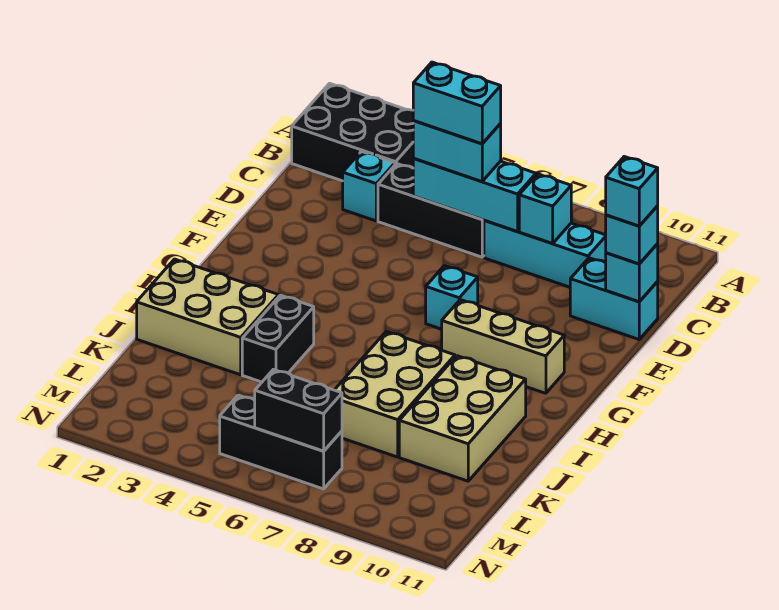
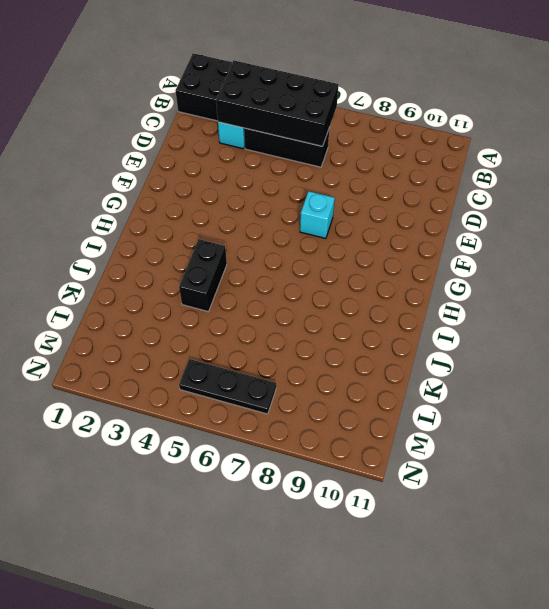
black 2x4 brick [216,60,339,146] -> cyan 1x3 brick [413,159,536,231]
black 1x3 plate [179,359,276,414] -> black 1x3 brick [220,395,342,489]
none -> cyan 1x3 brick [484,220,606,287]
none -> cyan 1x2 brick [570,258,658,339]
none -> tan 1x3 brick [442,300,564,393]

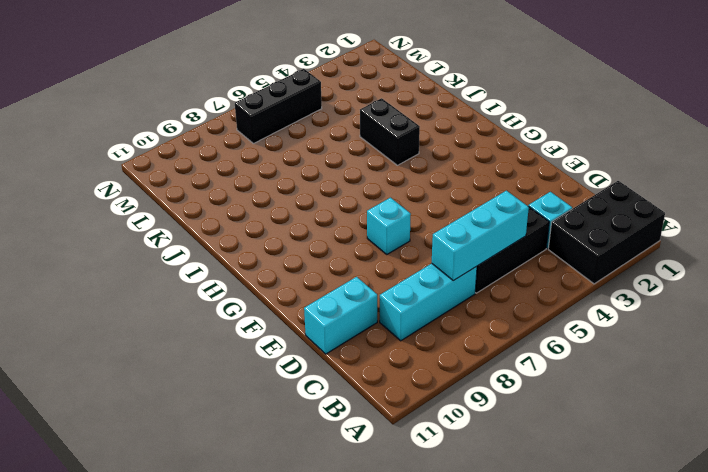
none -> tan 1x3 brick [442,300,564,393]
none -> tan 2x3 brick [137,259,279,375]
none -> tan 2x3 brick [335,332,455,457]

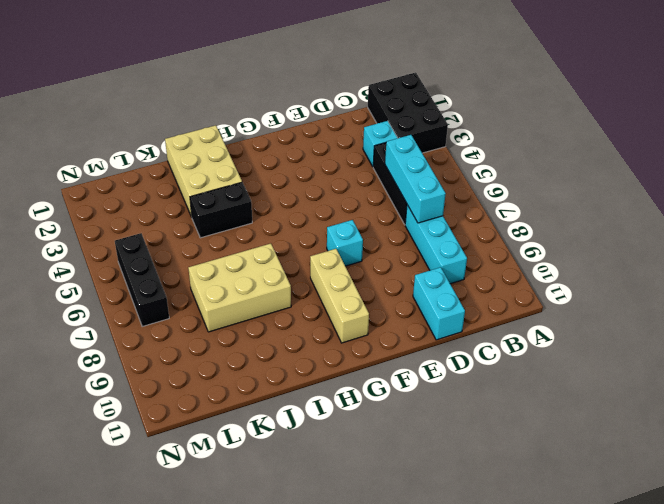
none -> tan 2x3 brick [399,356,526,481]
none -> cyan 1x1 brick [519,174,571,243]
none -> cyan 1x1 brick [606,244,658,302]

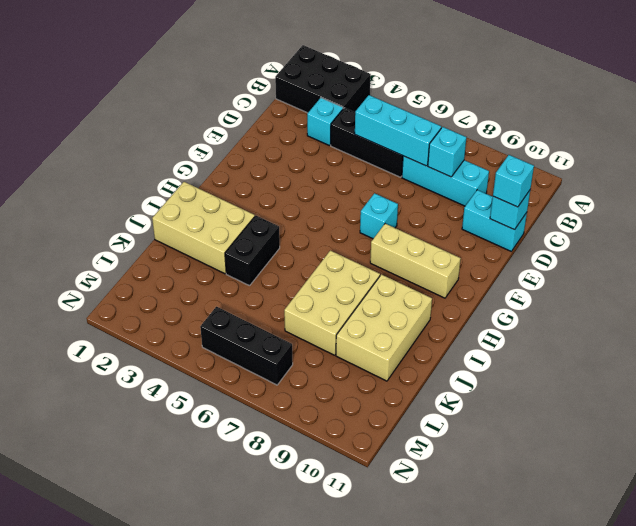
none -> black 1x2 brick [255,369,342,451]
none -> cyan 1x2 brick [413,121,501,181]
none -> cyan 1x2 brick [413,62,501,144]

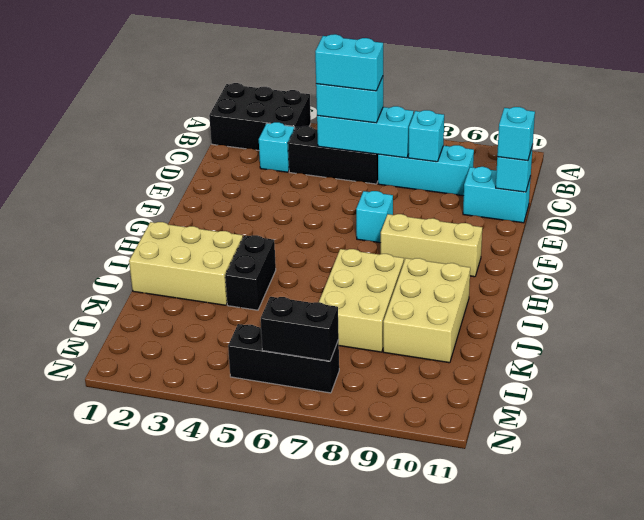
none -> cyan 1x1 brick [606,157,658,226]

